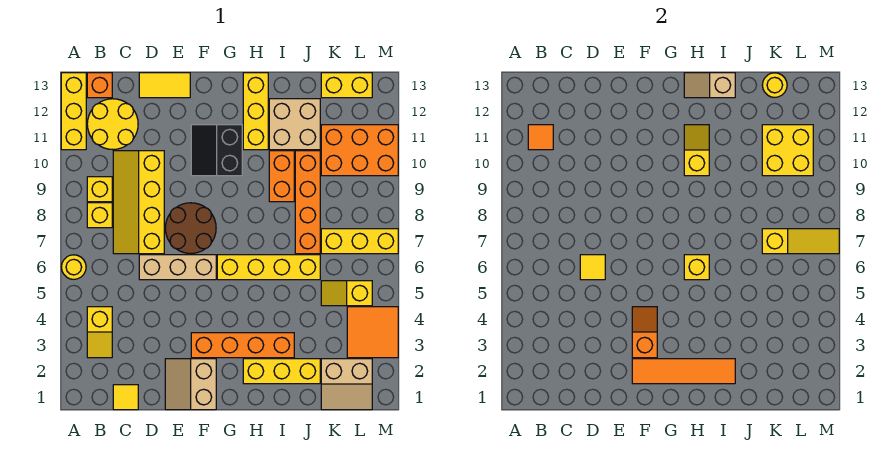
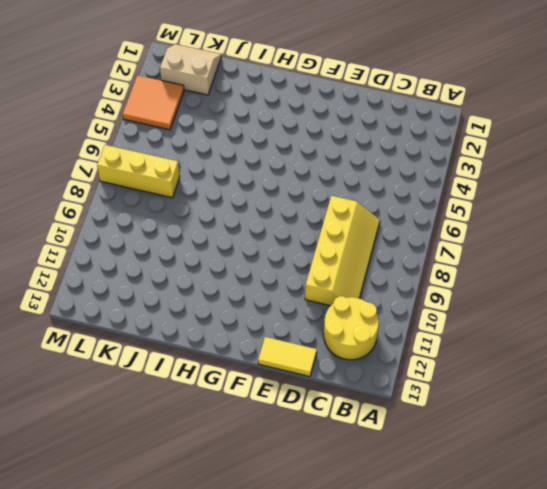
none -> yellow 1x1 round brick [61,255,86,279]
none -> yellow 1x3 brick [61,73,86,150]
none -> yellow 1x2 slope [87,307,112,358]
none -> yellow 1x1 brick [87,203,112,228]

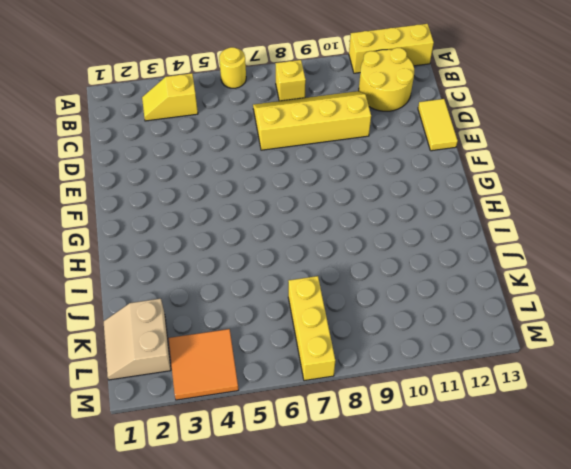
none -> yellow 1x1 brick [87,177,112,202]
none -> orange 1x1 brick [87,73,112,98]
none -> yellow 1x1 tile [113,385,138,410]
none -> tan 1x3 brick [139,255,216,280]

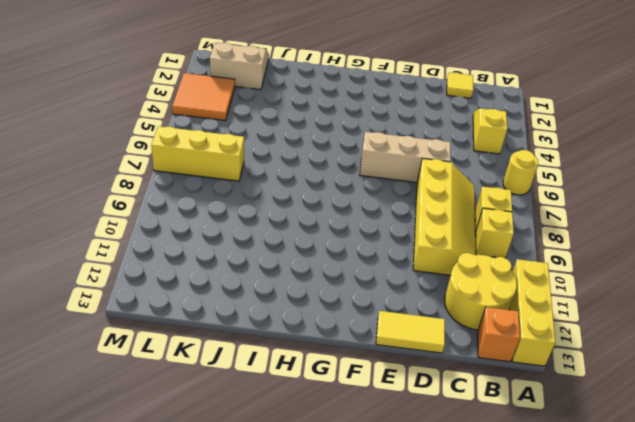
none -> tan 2x2 slope [165,359,216,410]
none -> brown 2x2 round brick [165,203,216,254]
none -> orange 1x4 brick [191,333,294,358]
none -> black 2x2 slope [191,125,242,176]

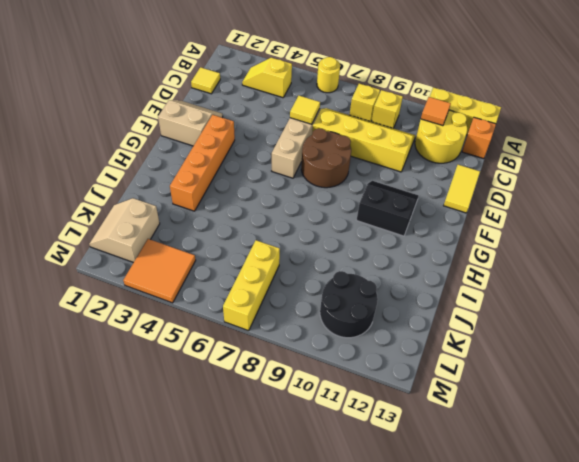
black 2x2 round brick [320,271,378,338] -> orange 2x3 brick [321,125,398,176]
none -> yellow 1x4 brick [217,255,320,280]
none -> yellow 1x3 brick [243,359,320,384]
none -> yellow 1x3 brick [243,73,268,150]
none -> orange 1x2 brick [269,151,294,202]

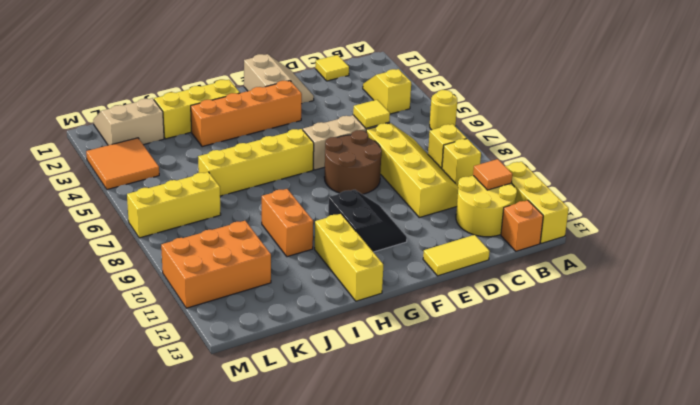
none -> tan 2x2 brick [269,99,320,150]
none -> orange 1x4 brick [295,151,320,254]
none -> yellow 1x2 slope [321,281,372,306]
none -> yellow 1x2 brick [321,73,372,98]

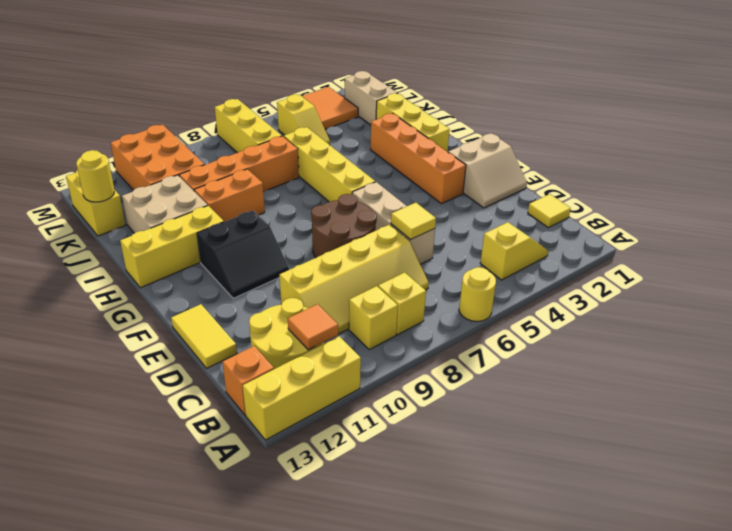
none -> orange 1x4 tile [632,359,735,384]
none -> orange 1x2 slope [632,307,657,358]
none -> yellow 1x1 brick [684,255,709,280]
none -> yellow 1x2 slope [684,125,709,176]

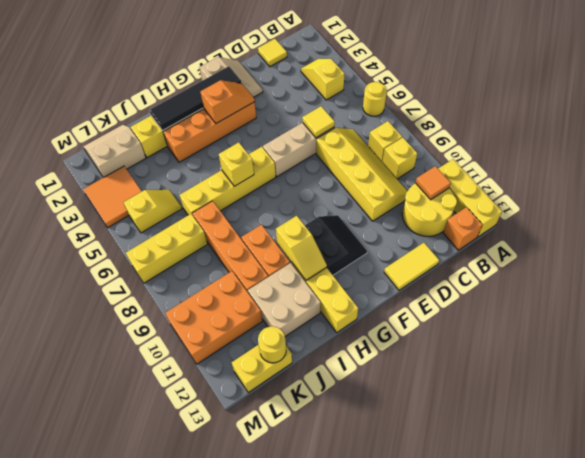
black 1x4 tile [150,66,242,131] -> orange 1x4 tile [632,359,735,384]
orange 1x2 slope [200,80,255,123] -> orange 1x2 slope turned to [632,307,657,358]
none -> brown 2x2 round brick [165,203,216,254]
none -> tan 1x2 slope [684,73,735,98]
none -> yellow 1x3 slope [762,229,839,254]
none -> yellow 2x2 brick [762,125,813,176]

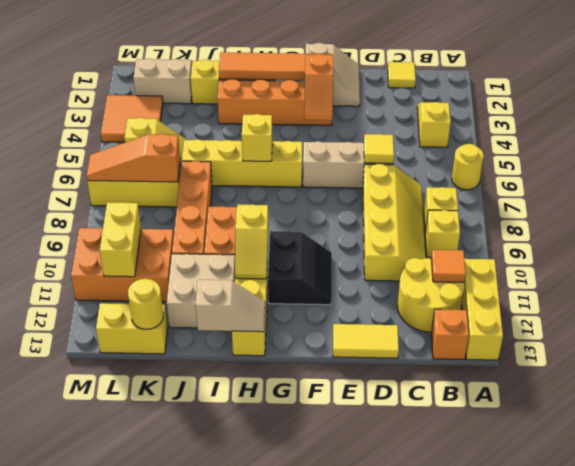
orange 1x3 slope [87,134,180,182] -> yellow 1x3 slope [762,229,839,254]
yellow 1x2 brick [100,202,141,277] -> yellow 2x2 brick [762,125,813,176]
none -> brown 2x2 round brick [165,203,216,254]

